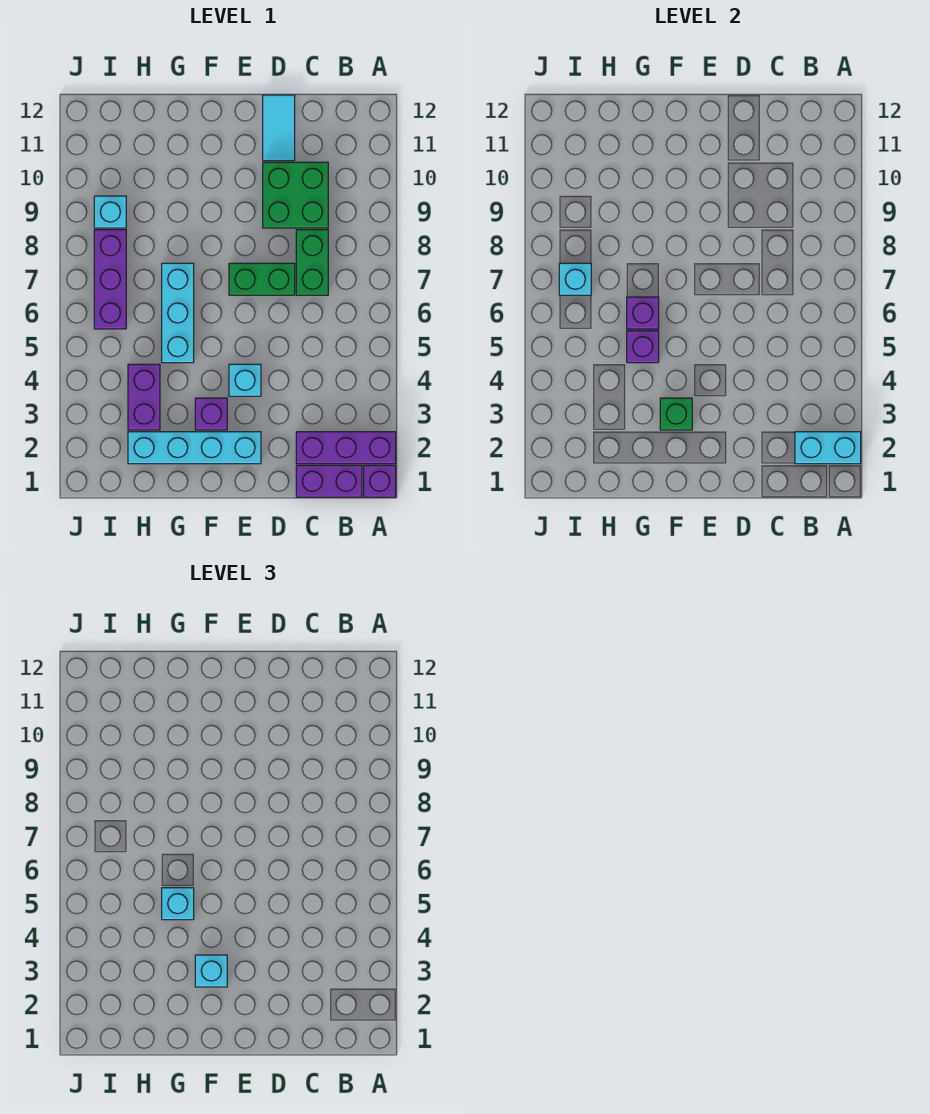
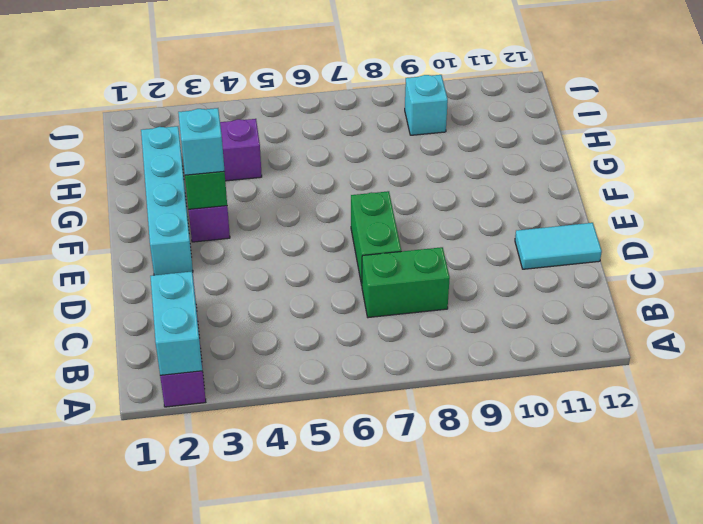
none -> purple 1x1 brick [364,465,396,497]
none -> purple 1x2 brick [296,465,362,497]
none -> green 2x2 brick [263,162,328,228]

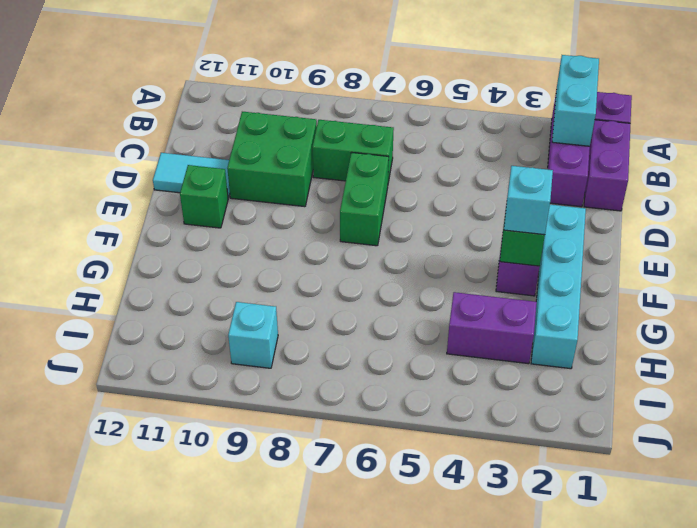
green 1x1 brick [180,165,228,228] -> none
none -> cyan 1x1 brick [229,364,261,396]
none -> cyan 1x3 brick [162,263,194,363]
none -> purple 1x3 brick [94,230,126,329]

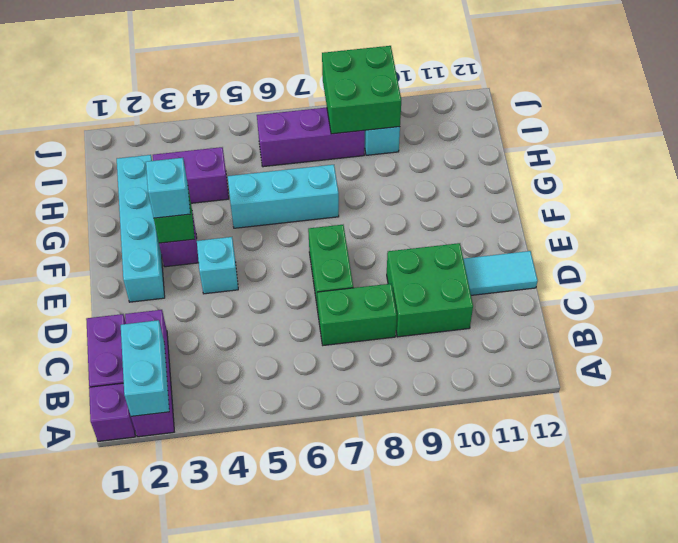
green 2x2 brick [322,46,401,134] -> none
none -> purple 1x1 brick [627,331,659,363]
none -> purple 1x1 brick [627,297,659,329]
none -> cyan 1x1 brick [559,263,591,295]

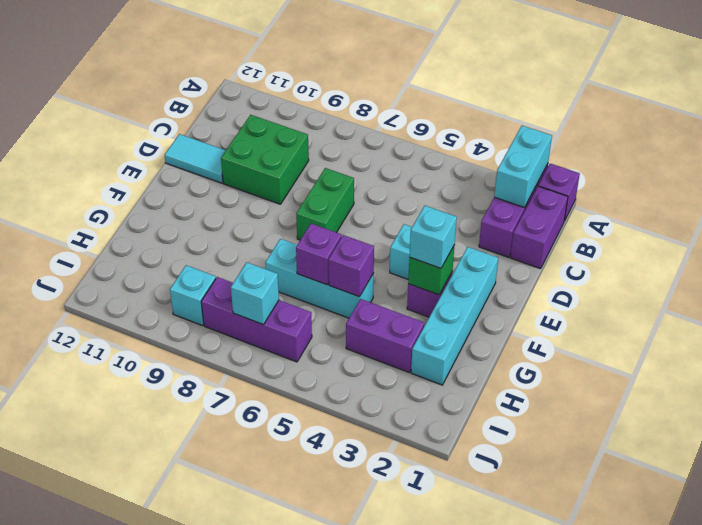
none -> green 1x2 brick [296,230,328,295]
none -> cyan 1x1 brick [162,888,194,920]

